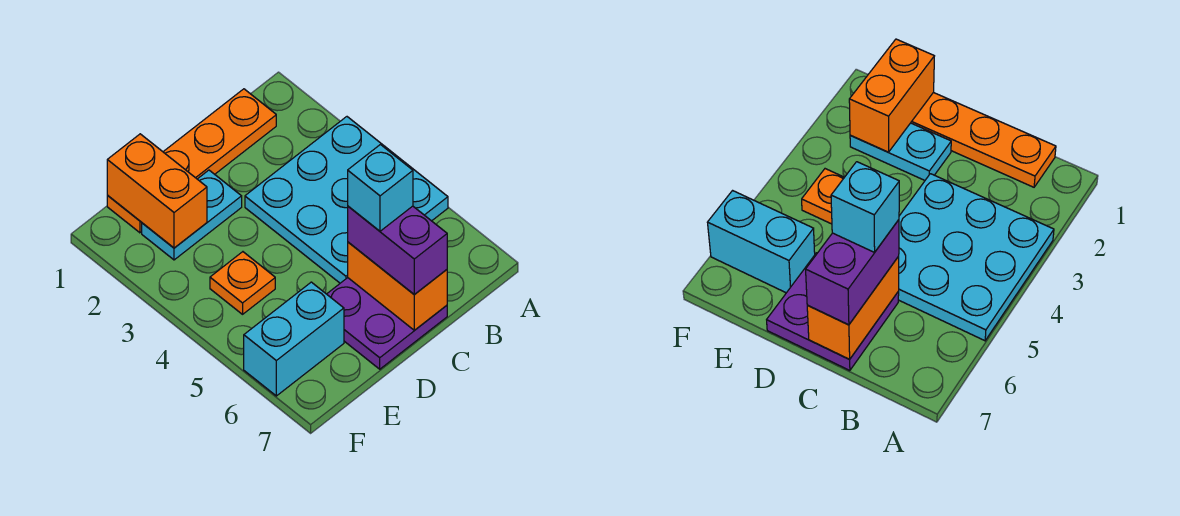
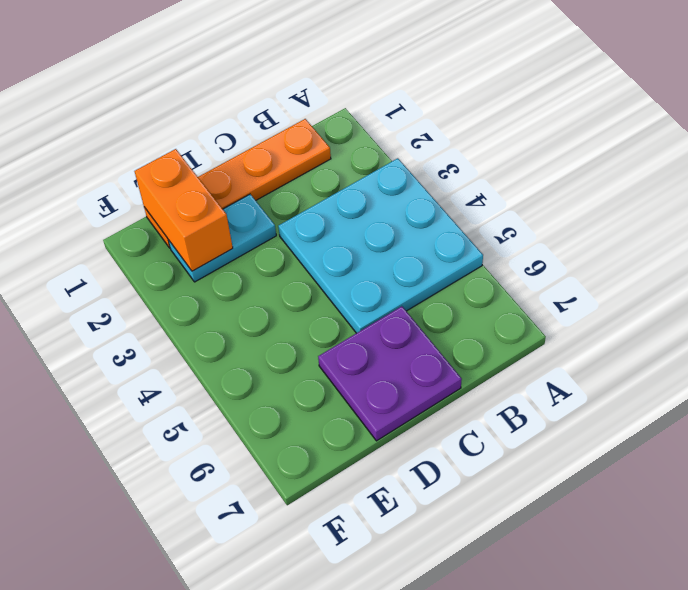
none -> orange 1x1 plate [210,252,275,314]
none -> cyan 1x2 brick [244,282,344,396]

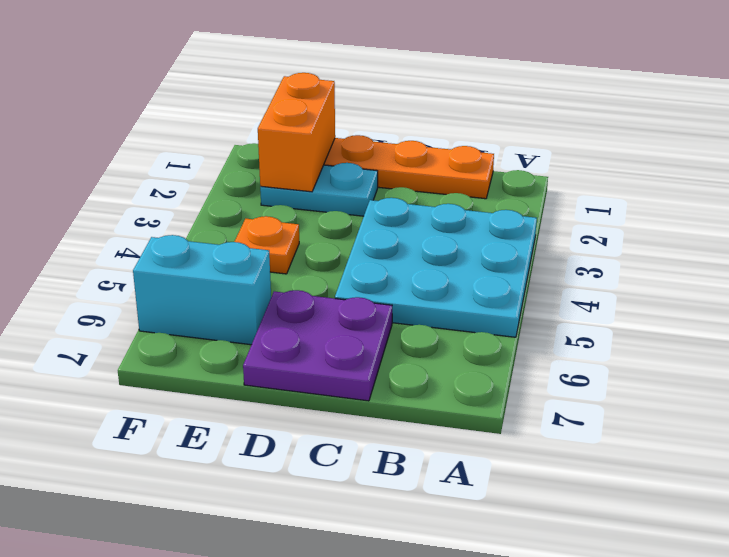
none -> orange 1x2 brick [348,242,447,330]
none -> purple 1x2 brick [348,206,447,295]

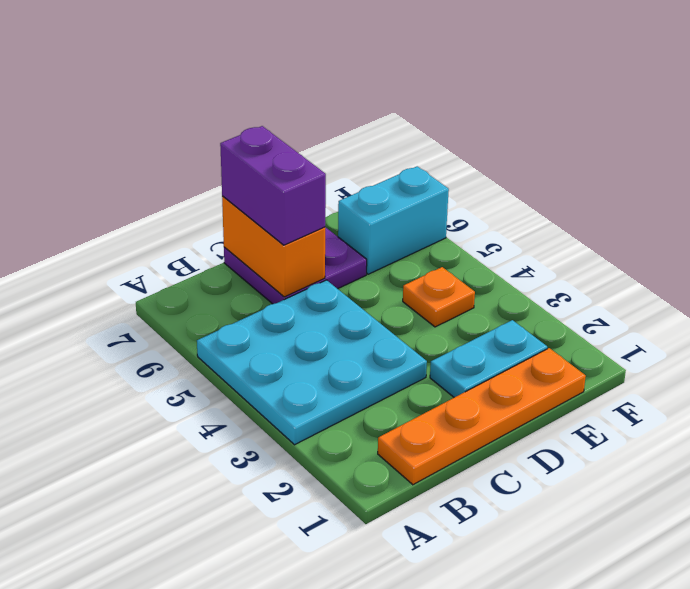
none -> orange 1x2 brick [107,134,207,248]
none -> cyan 1x1 brick [348,145,413,231]

